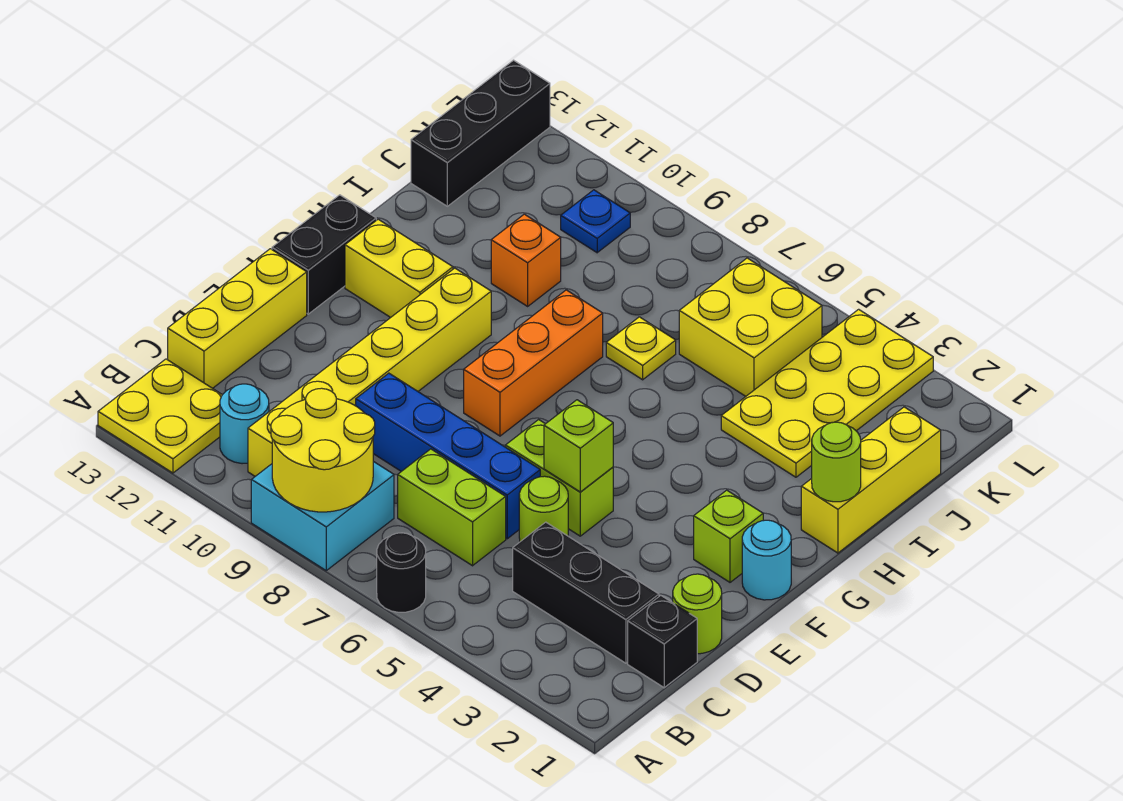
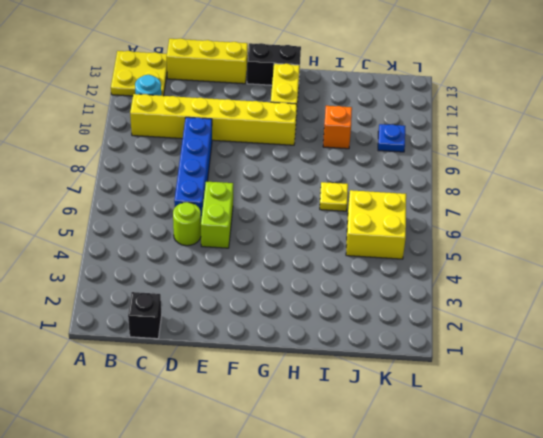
none -> black 1x1 round brick [377,533,426,612]
none -> cyan 2x2 brick [251,461,394,570]
none -> black 1x3 brick [513,522,659,663]

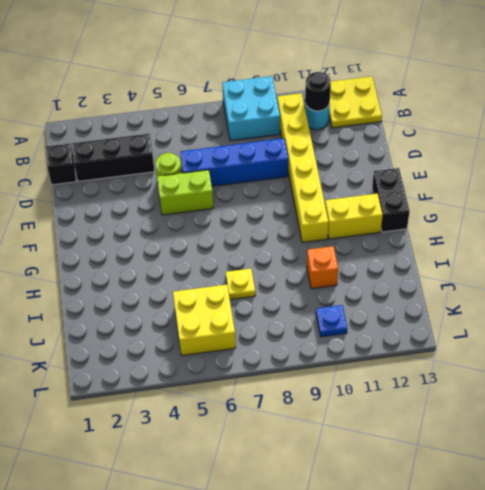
black 1x1 round brick [305,72,331,111] -> black 1x1 round brick moved to [377,533,426,612]
none -> lime 1x2 brick [398,449,506,566]
none -> yellow 1x3 brick [168,249,307,388]
none -> lime 1x1 round brick [673,574,722,654]

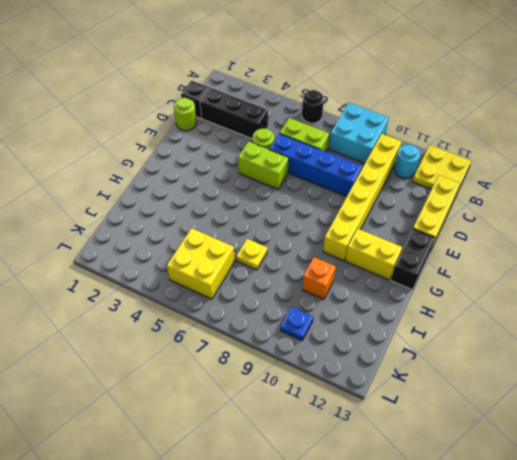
none -> cyan 1x1 round brick [742,520,791,600]
none -> lime 1x1 brick [694,490,763,582]
none -> orange 1x3 brick [464,290,603,436]

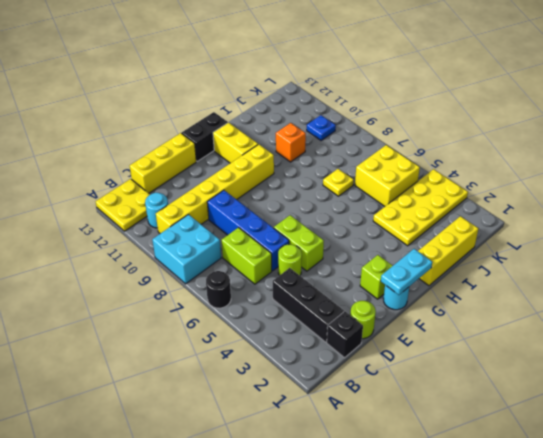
cyan 1x2 plate [381,249,432,295] -> none
none -> orange 1x3 brick [464,290,603,436]
none -> black 1x3 brick [411,60,550,206]
none -> yellow 2x2 round brick [271,388,375,512]

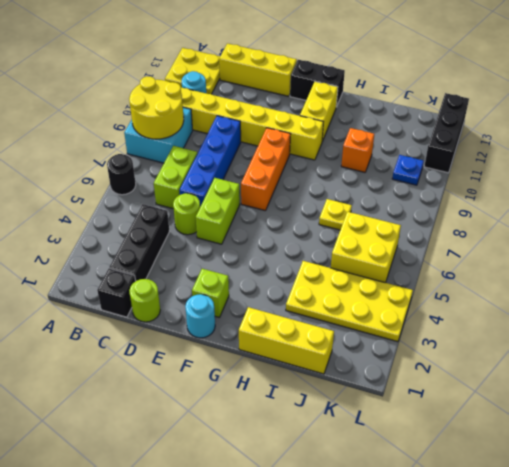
orange 1x3 brick [241,128,291,211] -> orange 1x3 brick turned to [464,290,603,436]
black 1x3 brick [424,93,469,173] -> black 1x3 brick turned to [411,60,550,206]
none -> lime 1x1 brick [544,400,613,492]
none -> lime 1x1 round brick [812,422,861,502]

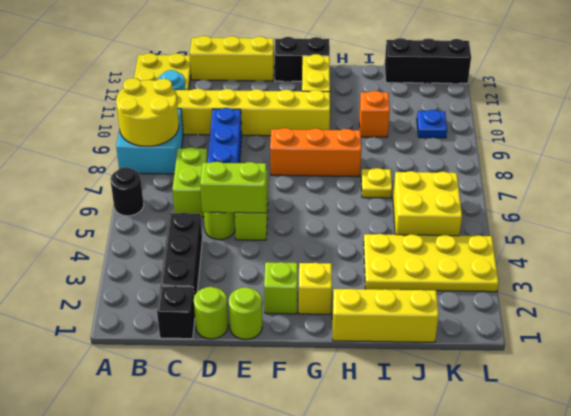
lime 1x2 brick [200,162,267,213] -> lime 1x1 brick [544,400,613,492]
lime 1x1 round brick [229,287,262,339] -> lime 1x1 round brick moved to [812,422,861,502]
yellow 1x1 brick [299,263,332,314] -> none
none -> cyan 1x1 round brick [742,520,791,600]

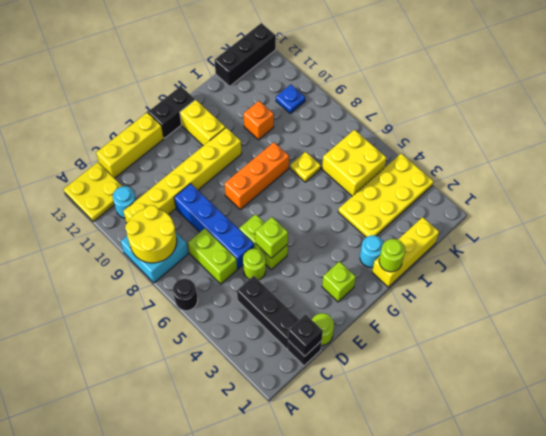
black 1x1 brick [288,314,323,356] -> none
cyan 1x1 round brick [360,235,384,267] -> cyan 1x1 round brick moved to [742,520,791,600]

